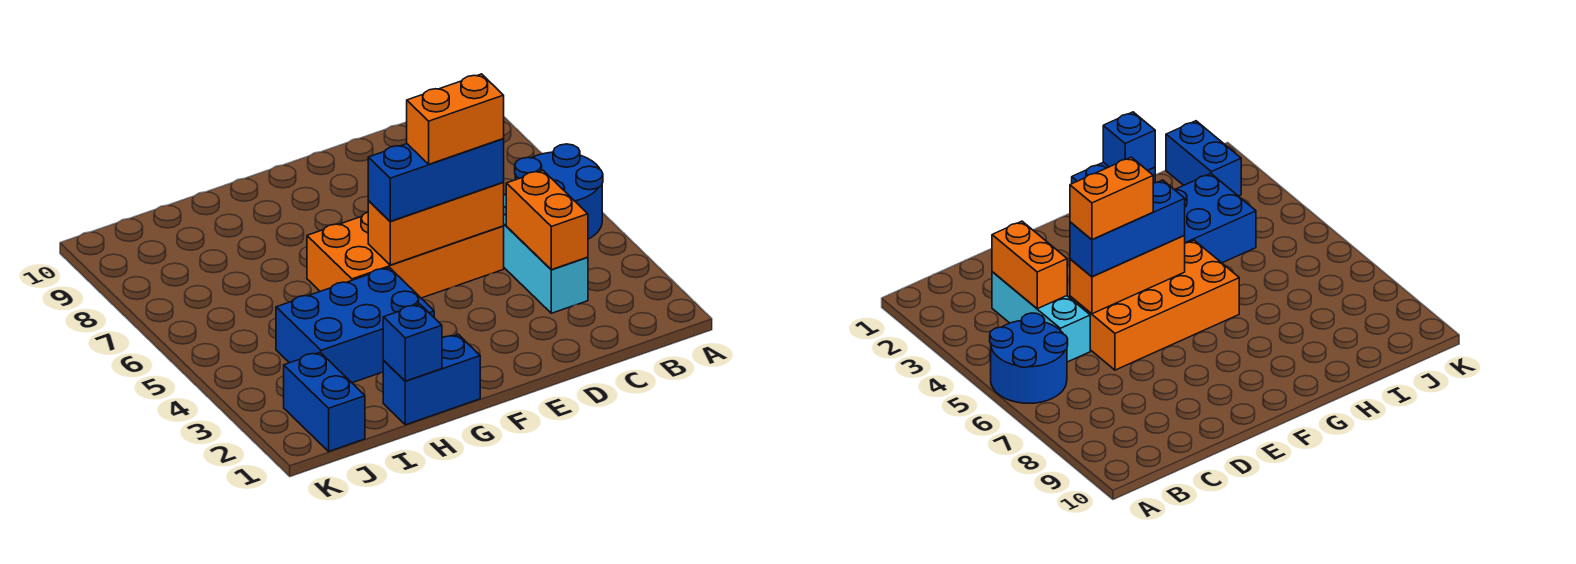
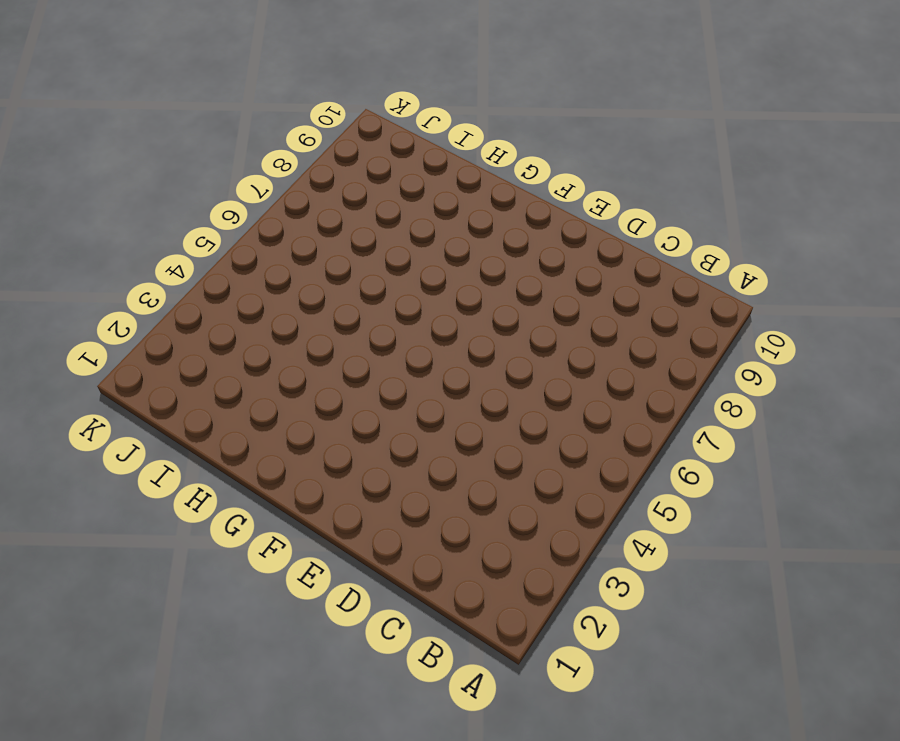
none -> blue 2x2 round brick [515,144,603,239]
none -> cyan 1x3 brick [504,194,588,313]

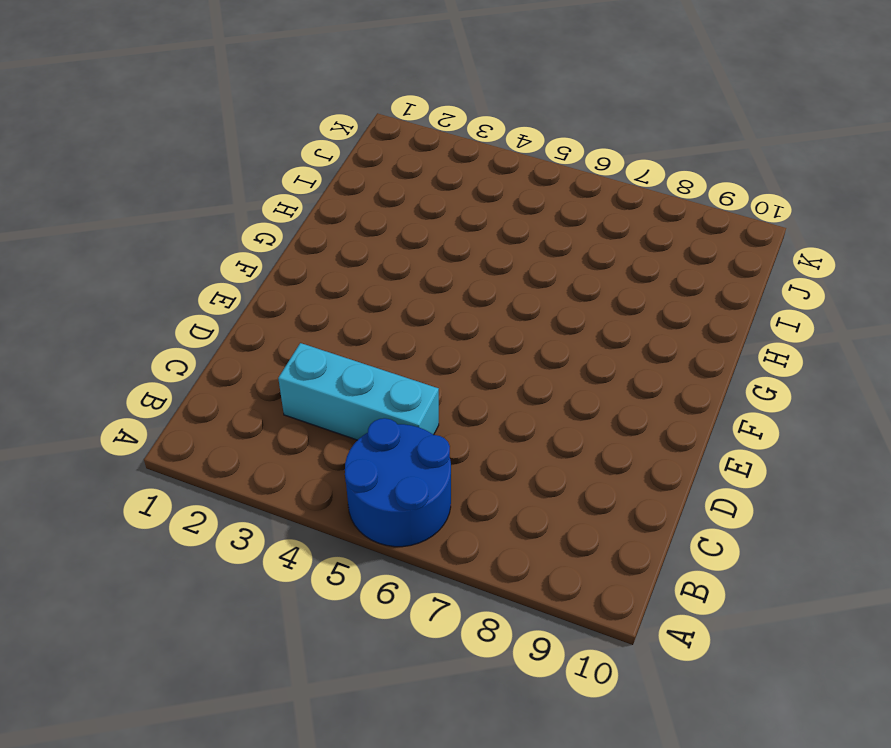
none -> orange 2x4 brick [307,212,504,298]
none -> blue 1x2 brick [383,334,480,425]

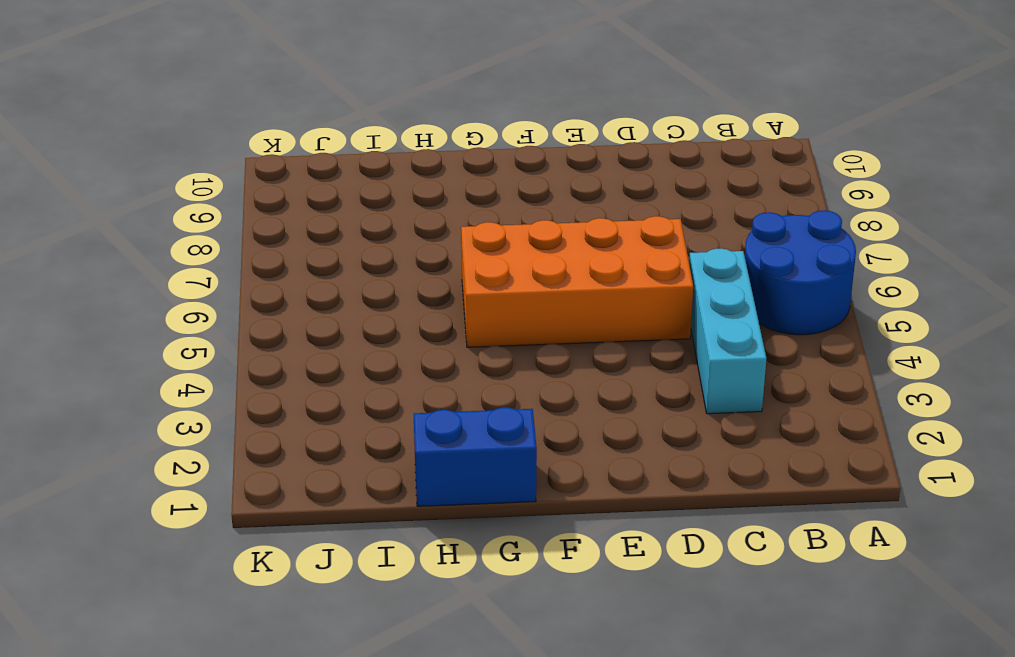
none -> blue 2x3 brick [276,268,434,383]
none -> blue 1x2 brick [284,352,365,451]

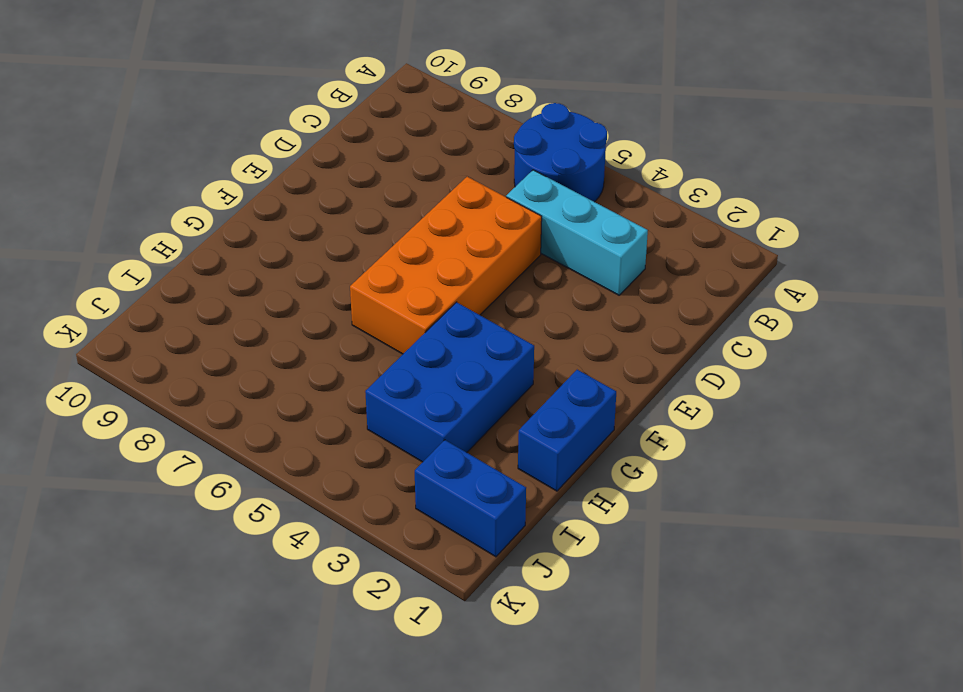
none -> orange 1x2 brick [506,170,588,270]
none -> orange 1x3 brick [368,182,504,265]

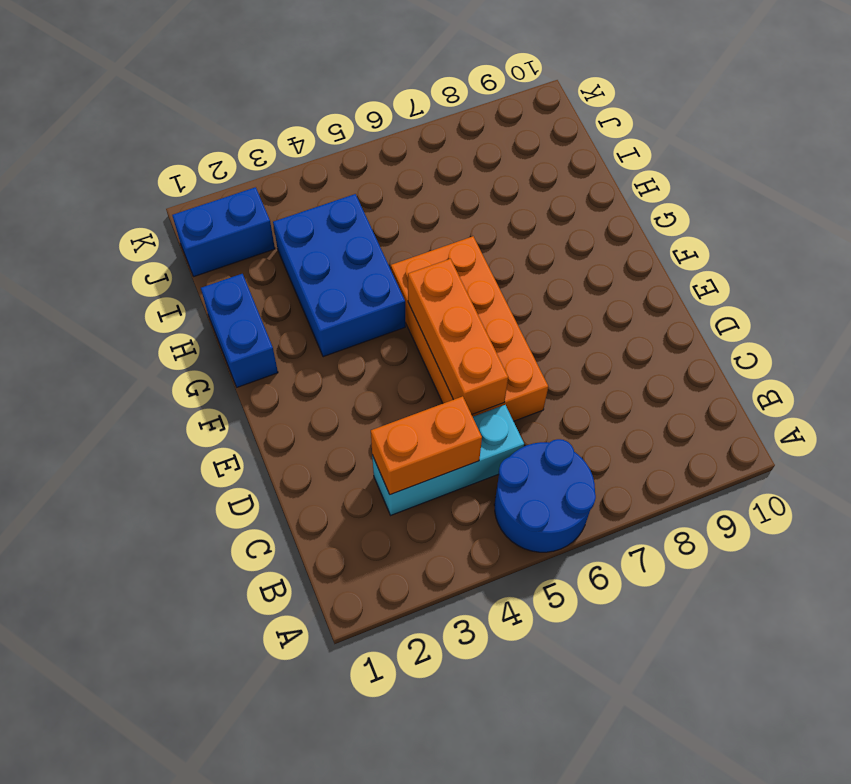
none -> blue 1x1 brick [383,304,442,381]
none -> blue 1x3 brick [368,139,504,221]

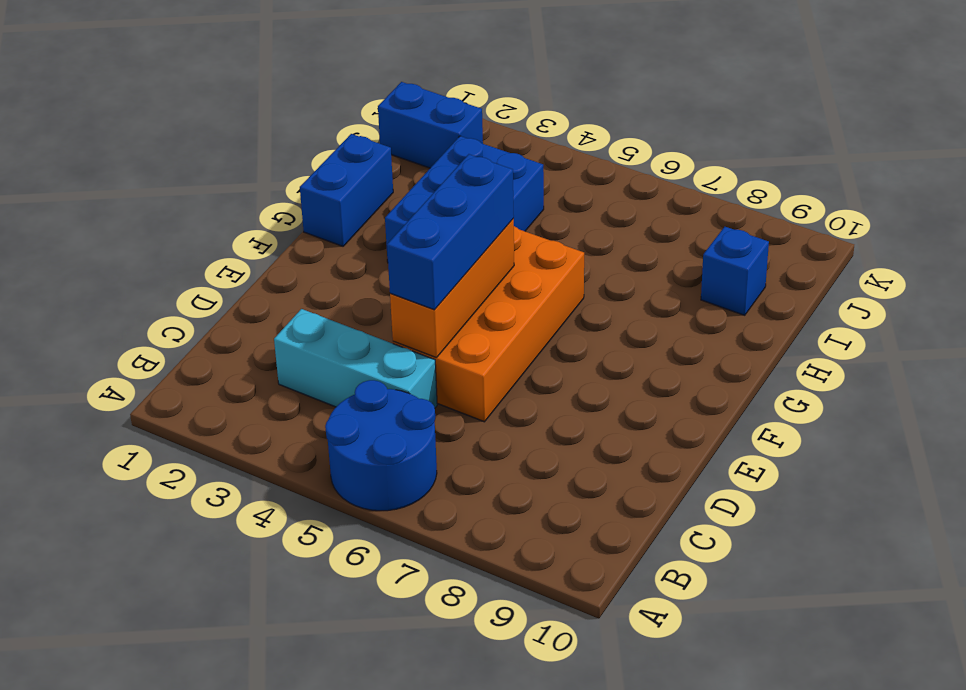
blue 1x1 brick [701,227,769,315] -> blue 1x1 brick moved to [383,304,442,381]
none -> orange 1x2 brick [506,170,588,270]
none -> orange 1x2 brick [407,74,504,164]

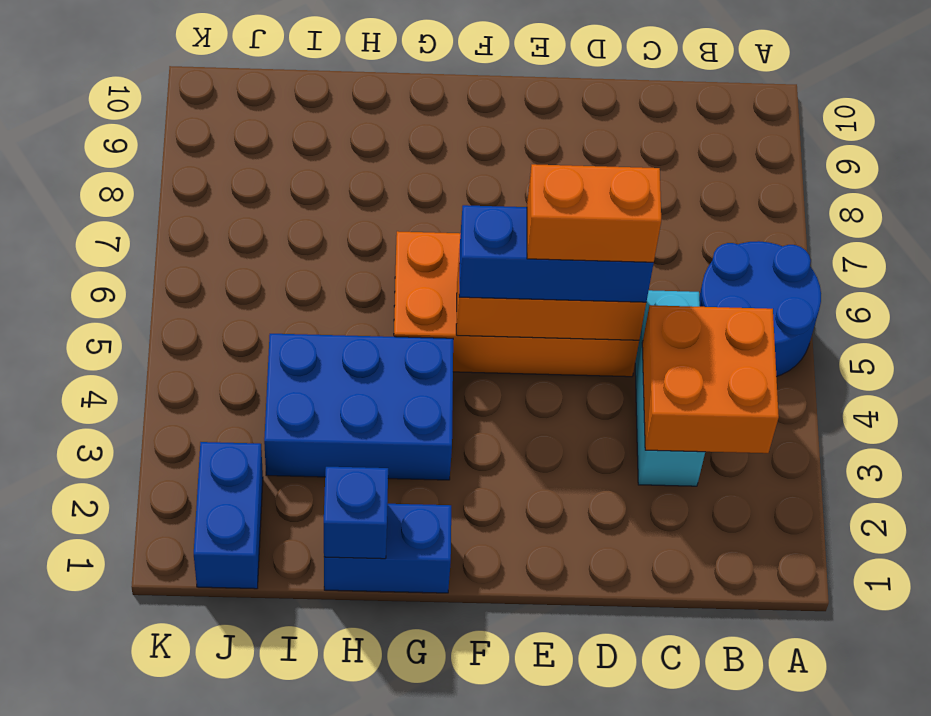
orange 2x2 brick [642,305,779,453] -> orange 1x2 brick [506,170,588,270]

